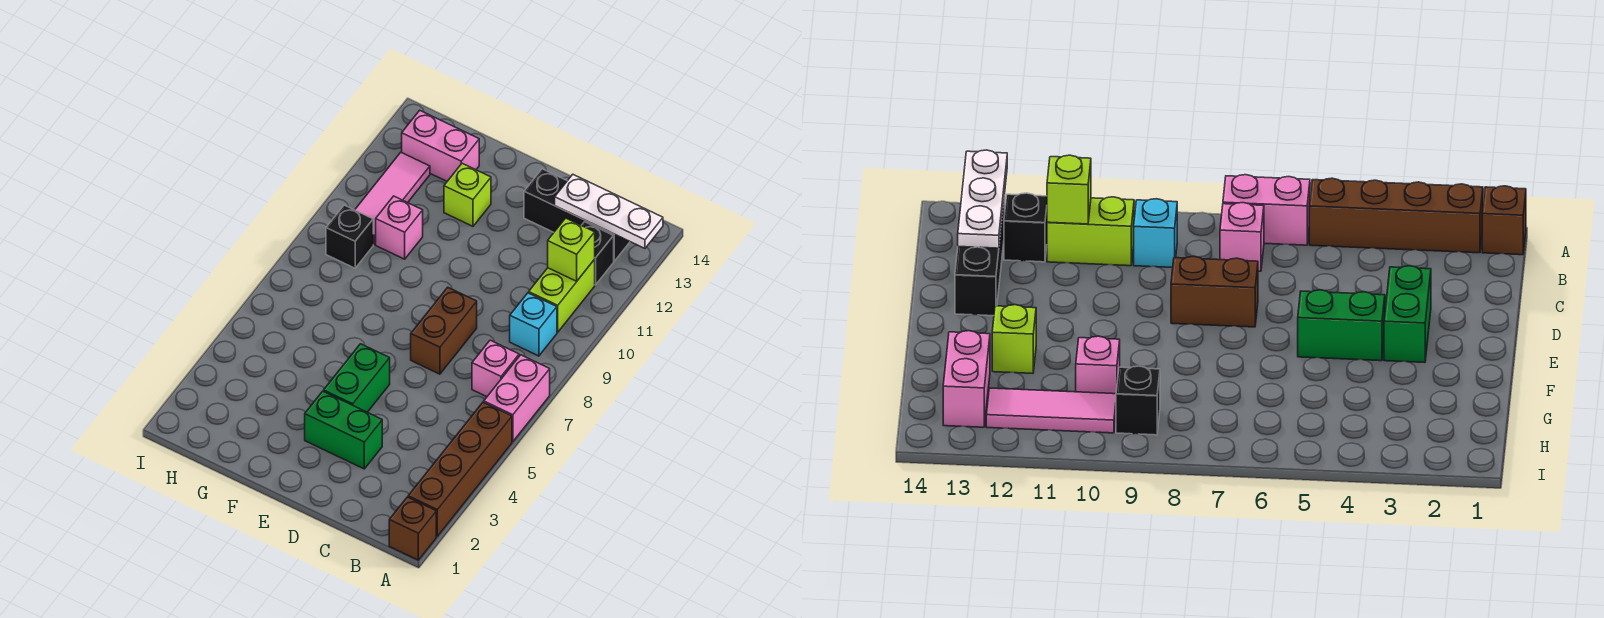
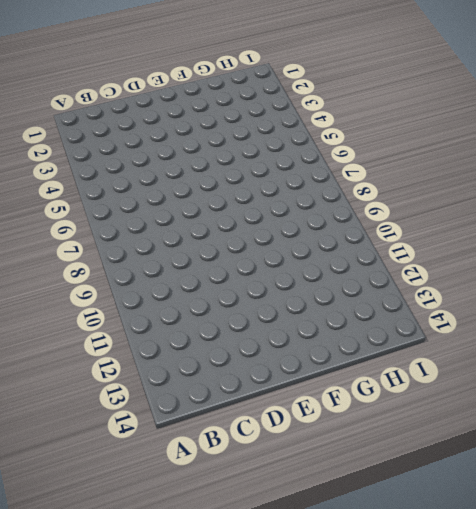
none -> brown 1x1 brick [389,497,436,560]
none -> brown 1x4 brick [408,402,512,536]
none -> pink 1x2 brick [484,355,550,442]

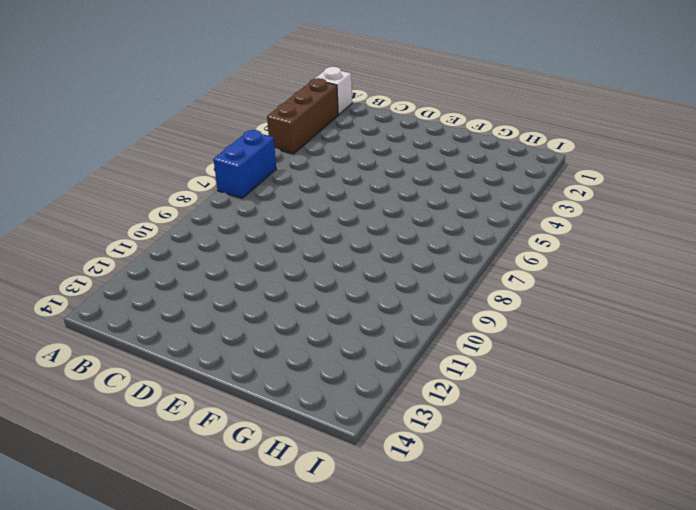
white 1x1 brick [315,67,352,115] -> brown 1x1 brick [389,497,436,560]
brown 1x3 brick [267,78,338,154] -> brown 1x4 brick [408,402,512,536]
blue 1x2 brick [213,130,276,198] -> pink 1x2 brick [484,355,550,442]
none -> pink 1x1 brick [472,340,519,397]
none -> cyan 1x1 brick [510,293,557,356]
none -> lime 1x2 brick [529,260,595,332]

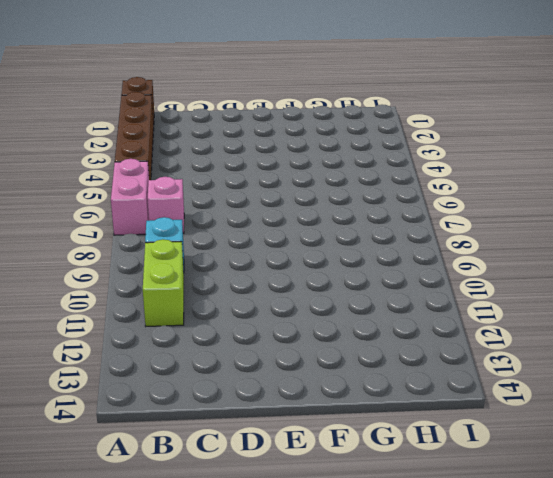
none -> black 1x1 brick [582,222,614,285]
none -> black 1x3 brick [524,169,630,261]
none -> green 1x2 brick [305,391,382,469]

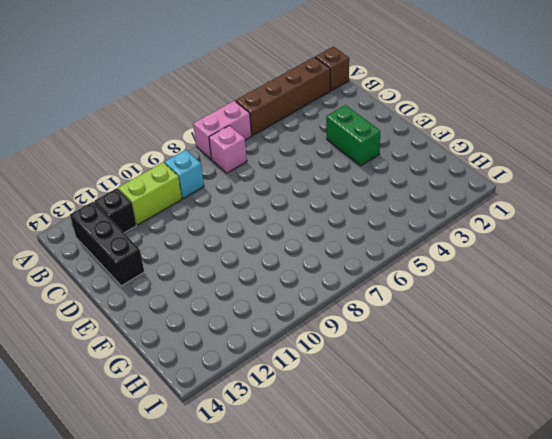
none -> brown 1x2 brick [411,287,477,374]
none -> green 1x2 brick [324,344,390,412]
none -> lime 1x1 brick [444,163,491,226]

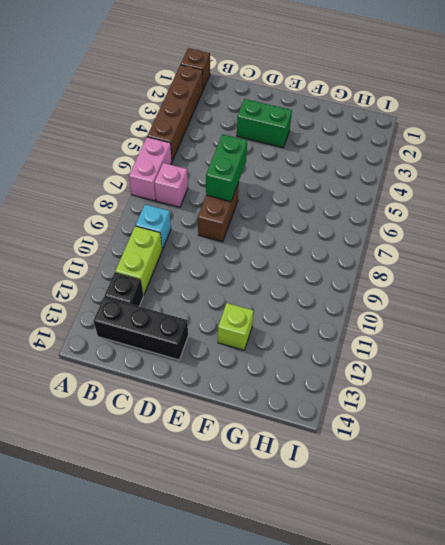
green 1x2 brick [206,134,247,201] -> green 1x2 brick moved to [324,344,390,412]
none -> pink 1x1 brick [376,196,423,259]
none -> pink 1x2 brick [402,110,479,181]
none -> black 1x1 brick [326,205,373,268]

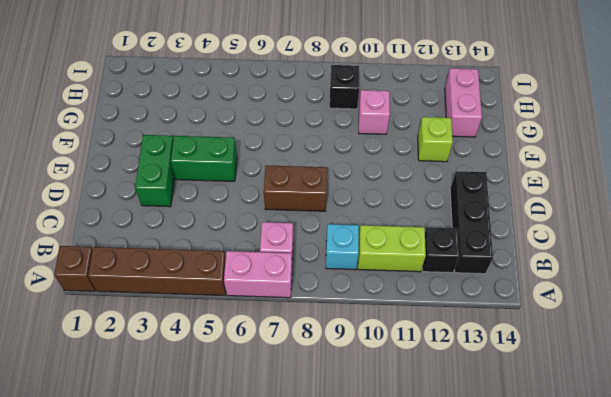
none -> pink 1x3 tile [355,152,430,245]
none -> white 1x3 plate [555,174,663,248]
none -> lime 1x1 brick [548,218,595,281]

